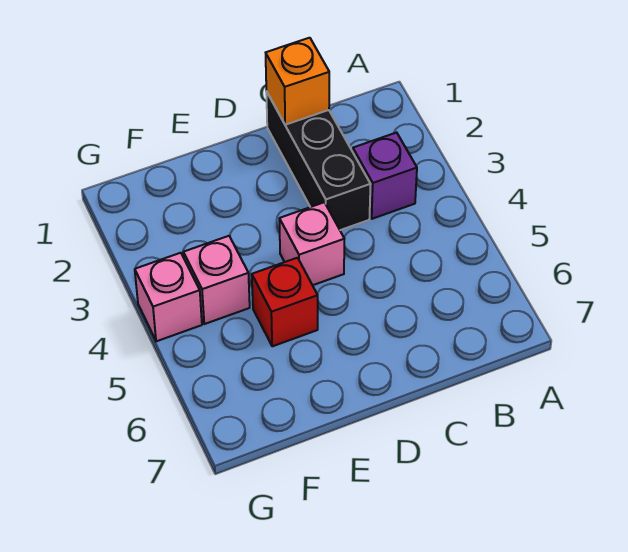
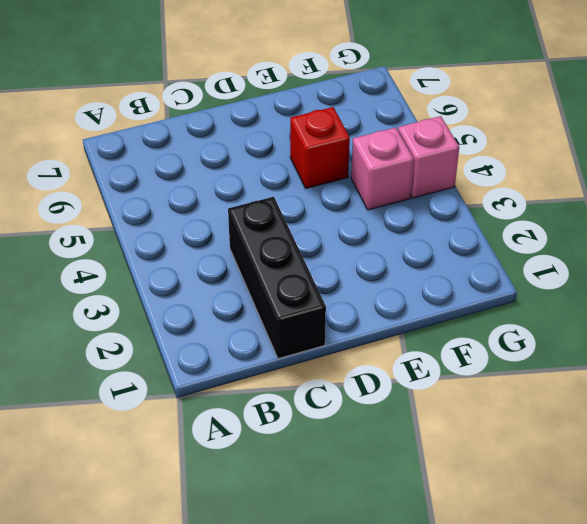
none -> purple 1x1 brick [353,133,417,219]
none -> pink 1x1 brick [279,202,344,285]

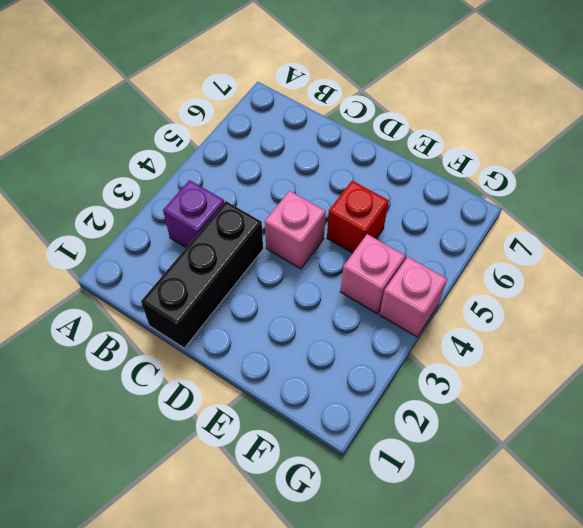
none -> orange 1x1 brick [266,38,329,125]

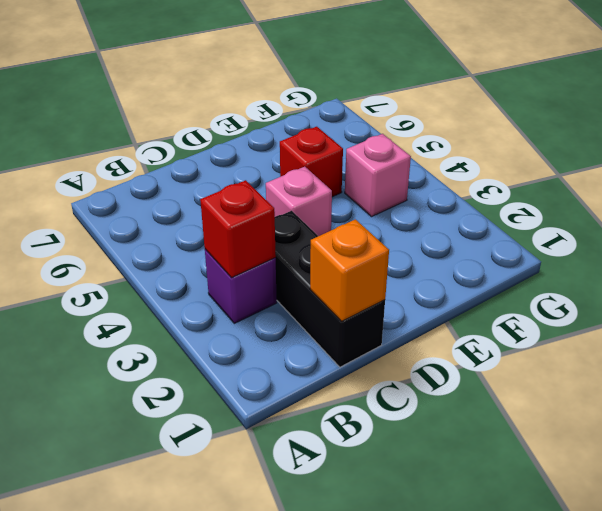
red 1x1 brick [200,180,276,278] -> none
none -> pink 1x1 brick [135,253,202,341]

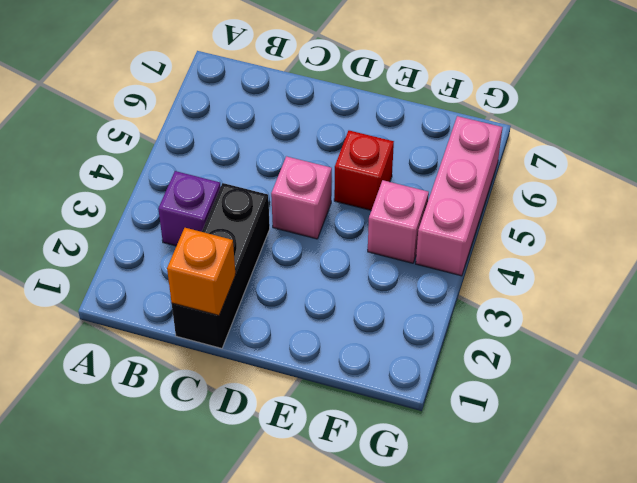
pink 1x3 brick [416,116,503,276] -> pink 1x1 brick [135,253,202,341]

